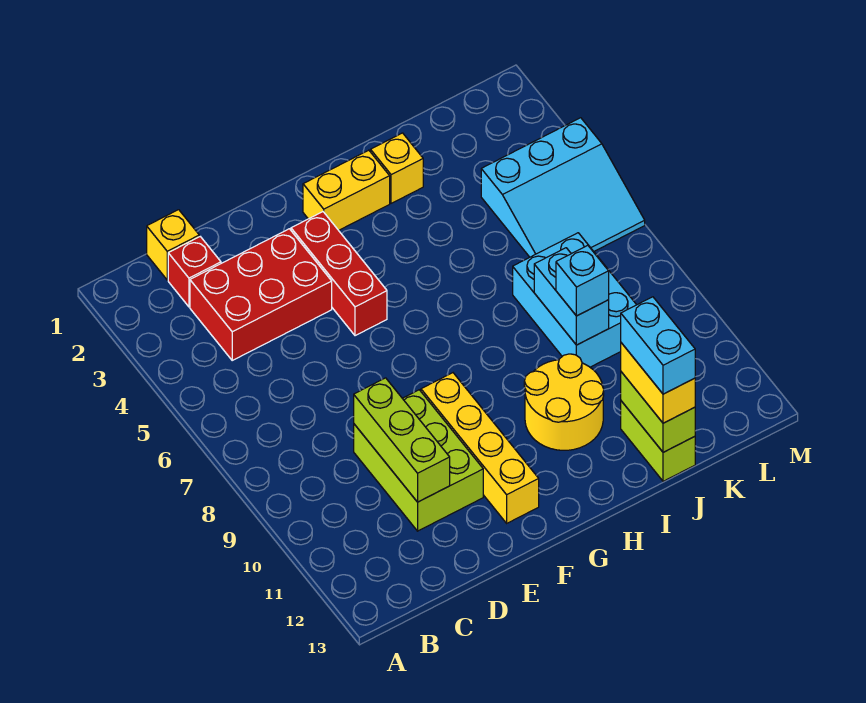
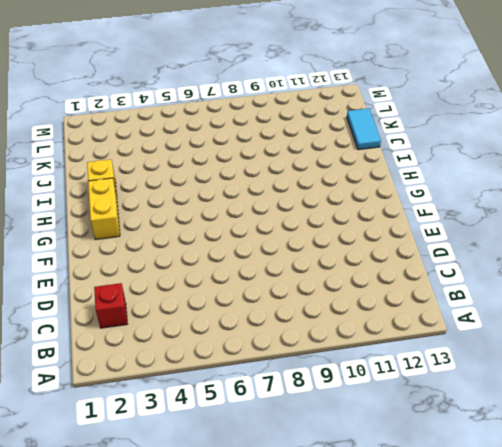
cyan 1x2 tile [347,108,381,150] -> lime 1x2 brick [621,401,695,481]
none -> yellow 1x1 brick [147,210,199,280]
none -> red 2x3 brick [190,229,332,360]
none -> lime 2x3 brick [354,390,483,531]

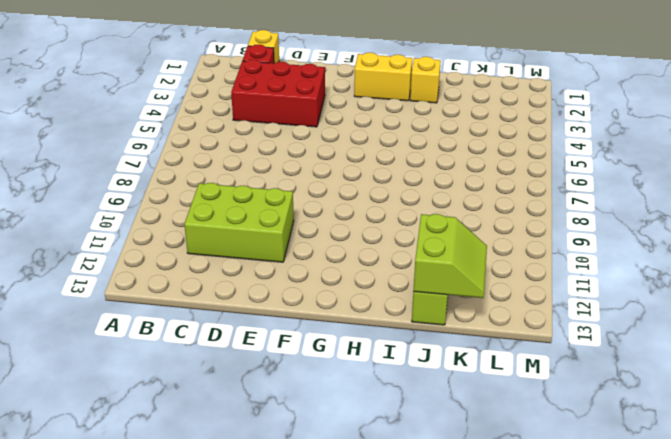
lime 2x3 brick [184,183,294,262] -> lime 2x3 brick turned to [354,390,483,531]
lime 2x2 slope [413,214,487,298] -> lime 1x2 brick [621,372,695,452]
none -> red 1x3 brick [291,212,387,336]
none -> yellow 1x4 brick [421,373,539,523]
none -> yellow 2x2 round brick [524,354,604,450]

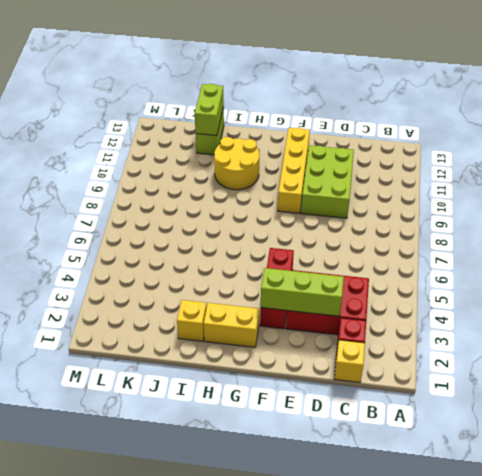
lime 1x3 brick [261,268,344,316] -> lime 1x3 brick turned to [354,378,450,502]
none -> cyan 2x3 brick [513,233,636,367]
none -> cyan 3x3 slope [481,118,645,257]
none -> cyan 1x2 brick [534,248,609,345]

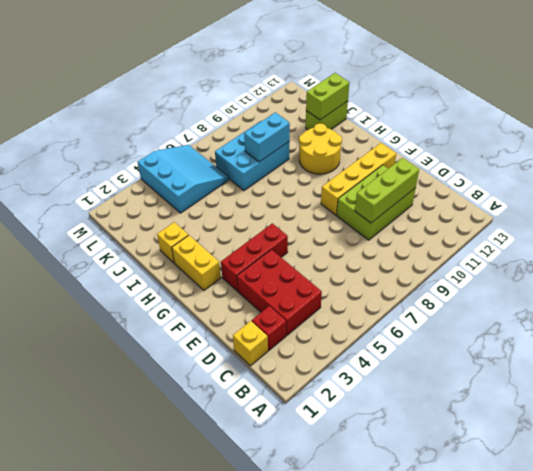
none -> cyan 1x1 brick [556,245,609,316]
none -> yellow 1x2 brick [621,343,695,423]
none -> cyan 1x2 brick [621,297,695,394]

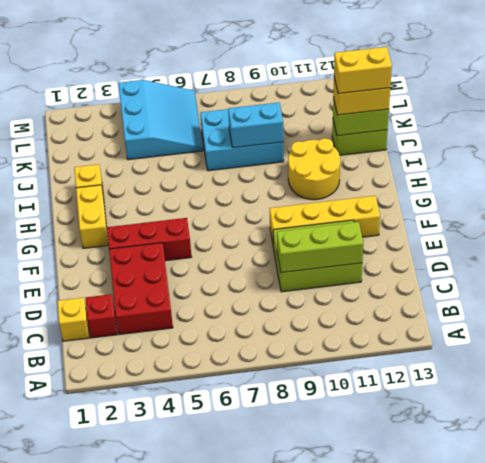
yellow 1x2 brick [334,47,392,94] -> cyan 1x2 brick [621,297,695,394]
none -> cyan 1x1 brick [556,245,609,316]

